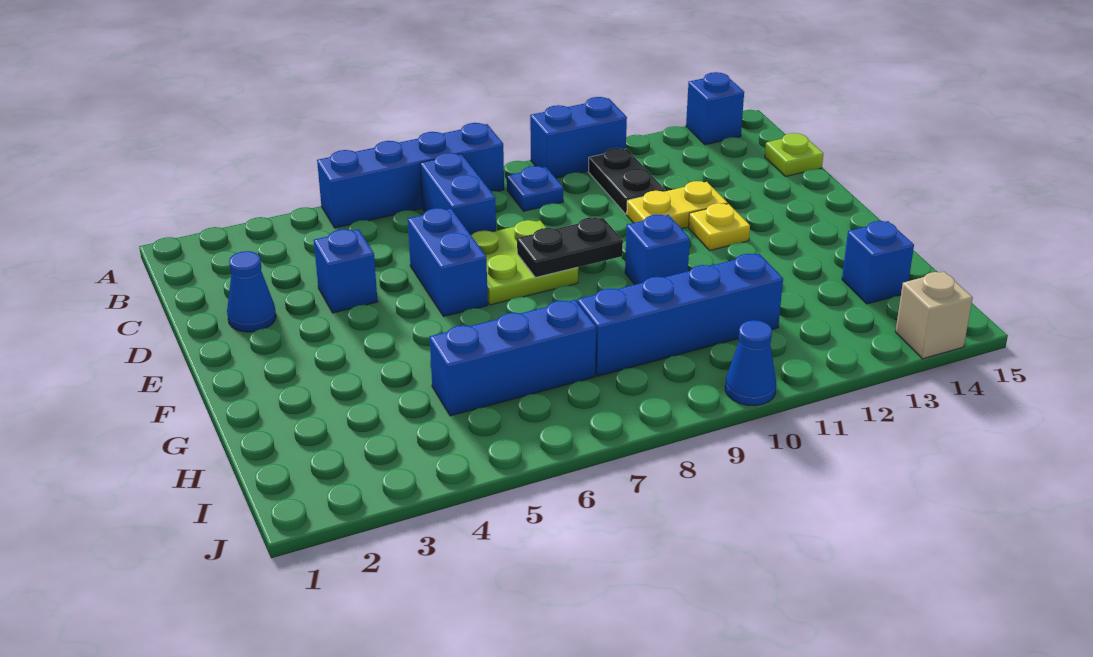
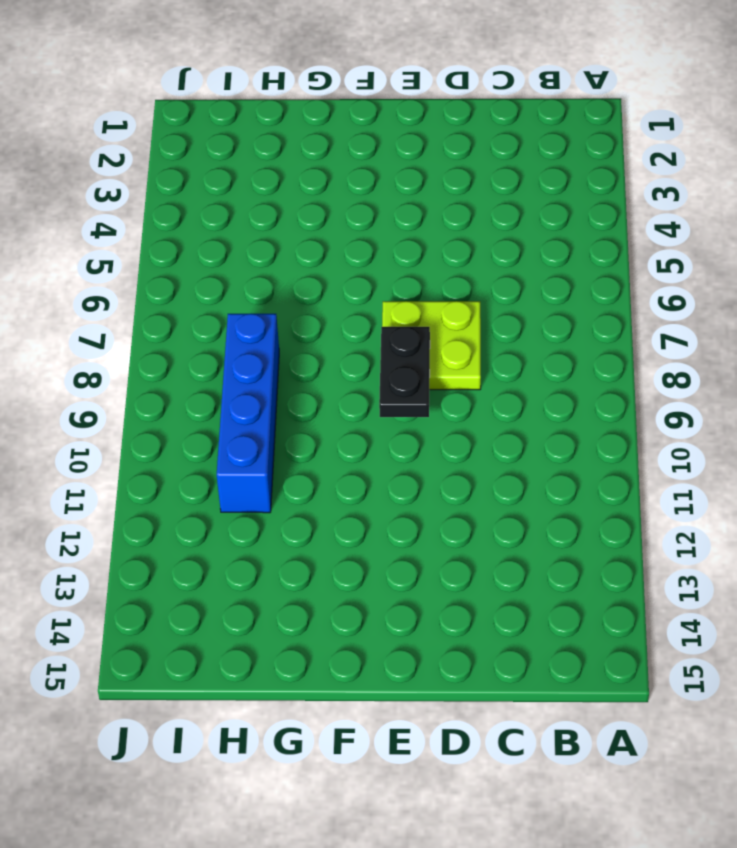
none -> blue 1x4 brick [317,123,504,228]
none -> blue 1x2 brick [530,97,627,178]
none -> blue 1x1 brick [686,72,744,145]

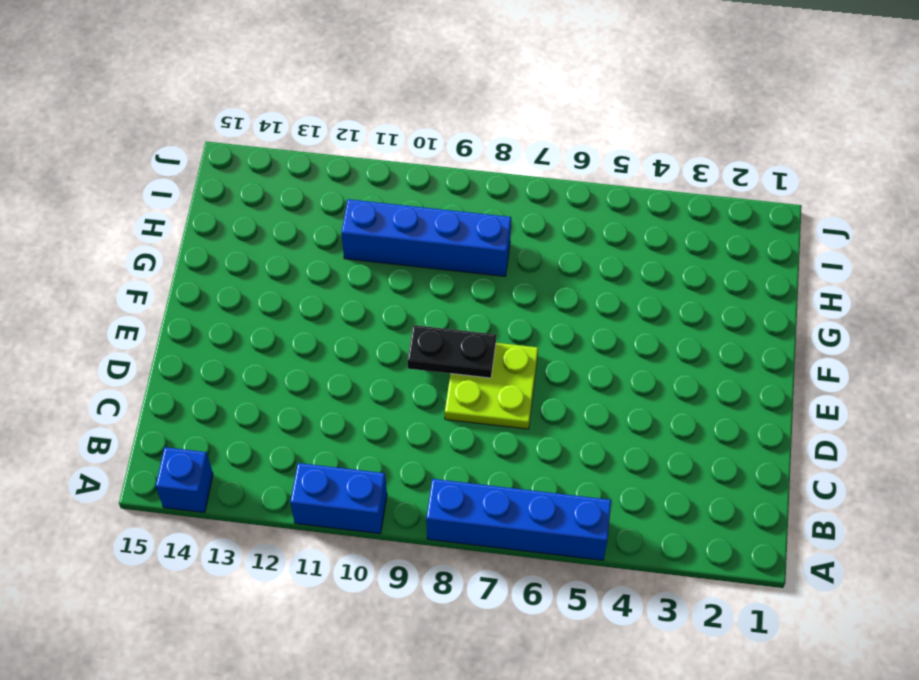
none -> blue 1x2 brick [420,153,496,235]
none -> blue 1x1 plate [507,166,563,211]
none -> black 1x2 plate [589,148,665,214]

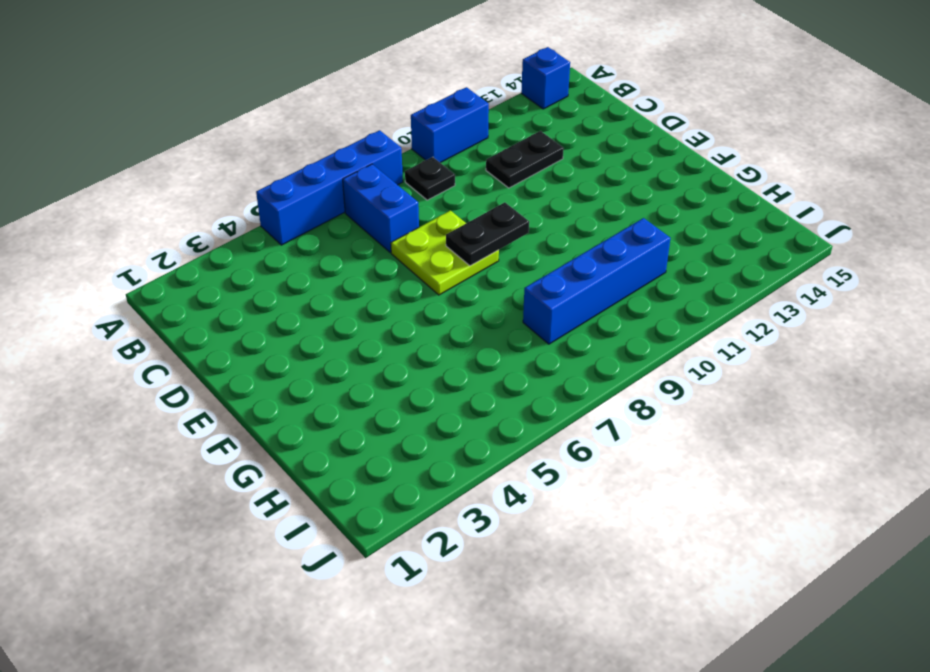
black 1x1 plate [405,157,455,200] -> blue 1x1 plate [507,166,563,211]
black 1x2 plate [486,131,564,188] -> black 1x2 plate turned to [589,148,665,214]
none -> lime 1x1 plate [765,133,823,176]
none -> blue 1x1 cone [227,251,276,332]
none -> blue 1x1 brick [314,229,378,313]

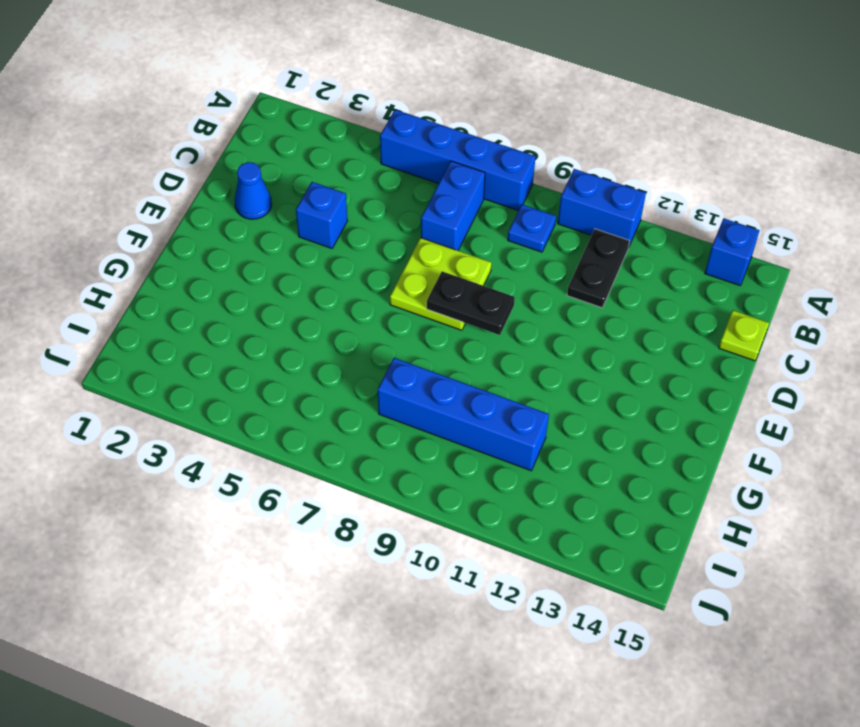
none -> blue 1x2 brick [408,208,488,316]
none -> yellow 1x2 plate [627,181,728,229]
none -> yellow 1x1 plate [689,203,750,251]

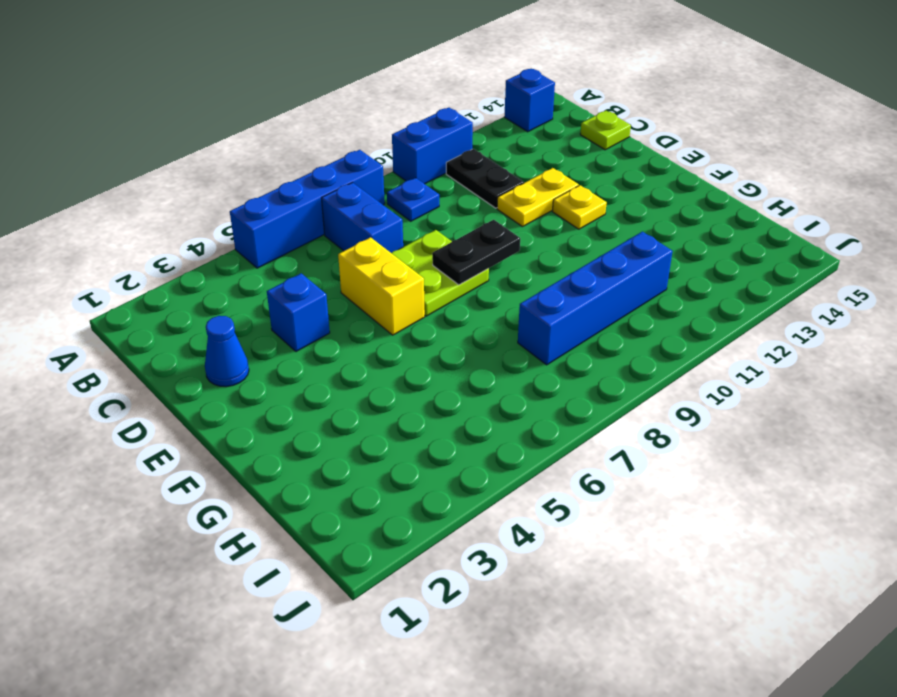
yellow 1x2 brick [338,237,425,335] -> blue 1x2 brick [408,208,488,316]
none -> blue 1x1 brick [625,215,690,285]
none -> blue 1x3 brick [430,300,596,416]
none -> blue 1x1 brick [842,221,914,304]

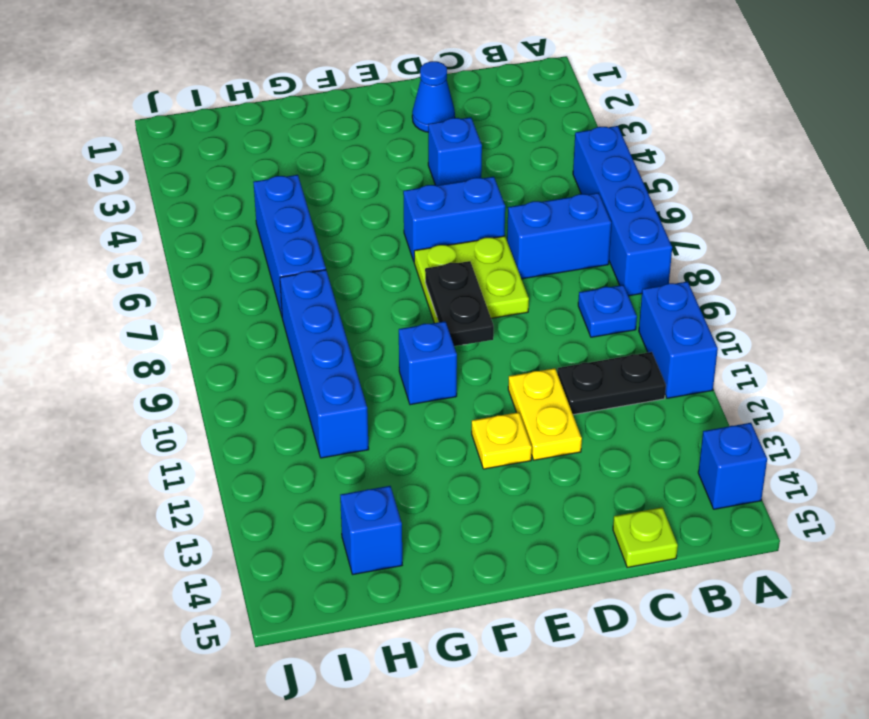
none -> blue 1x1 cone [725,320,776,406]
none -> tan 1x1 brick [895,272,973,359]

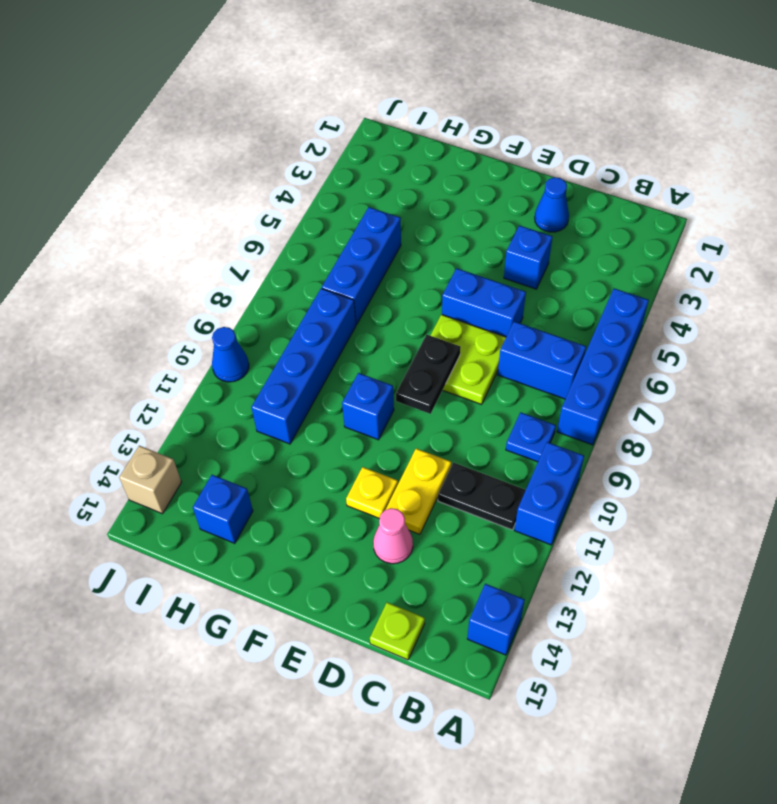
pink 1x1 cone [373,508,413,564] -> none

